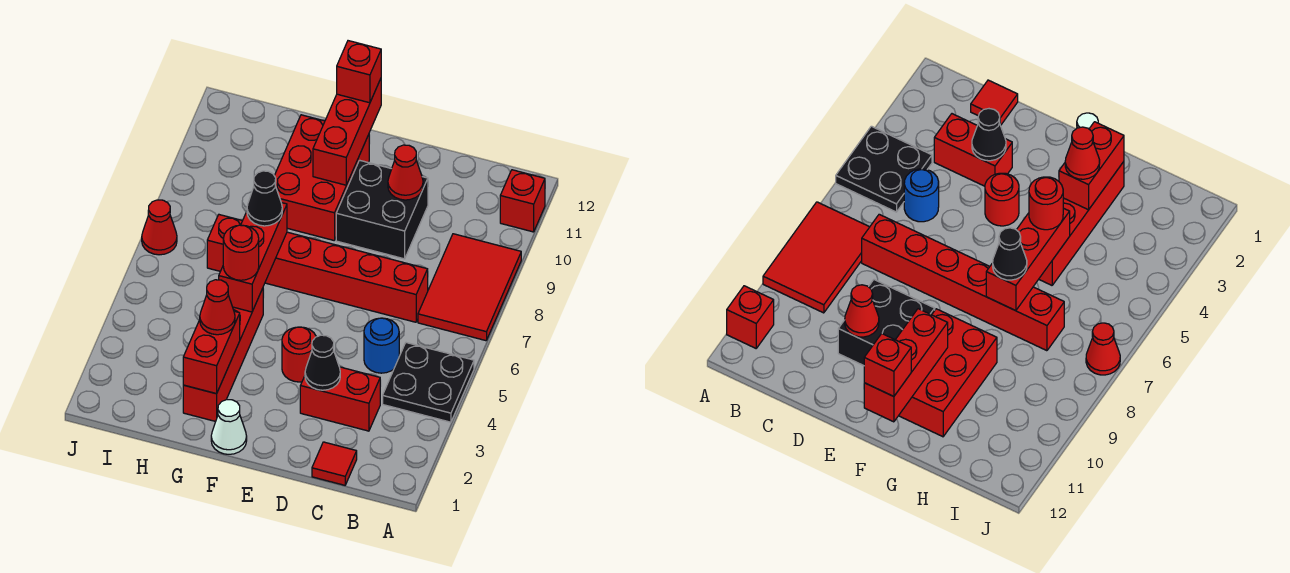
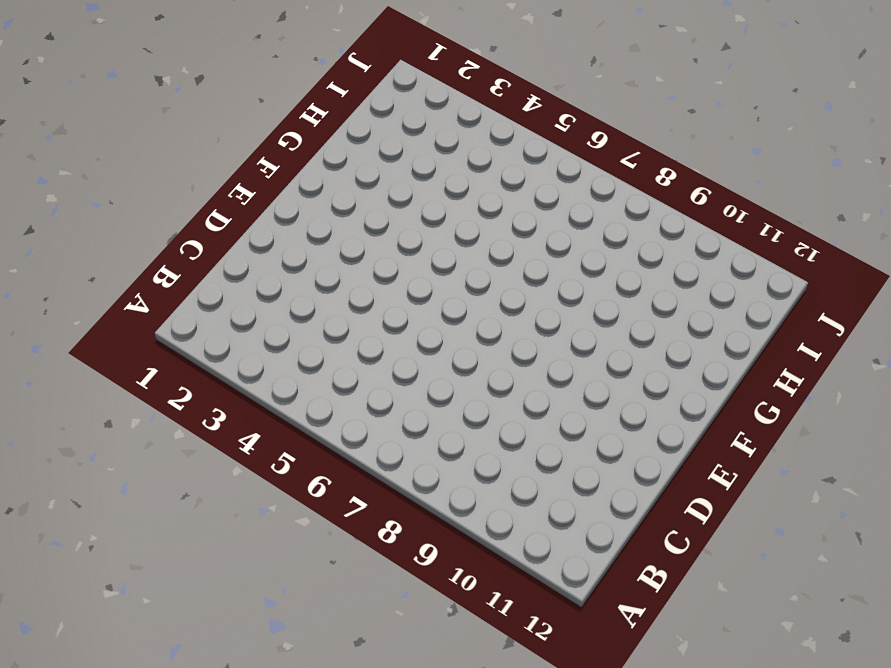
none -> black 2x2 plate [383,343,474,422]
none -> red 2x3 tile [418,234,521,341]
none -> red 1x1 brick [500,170,545,232]

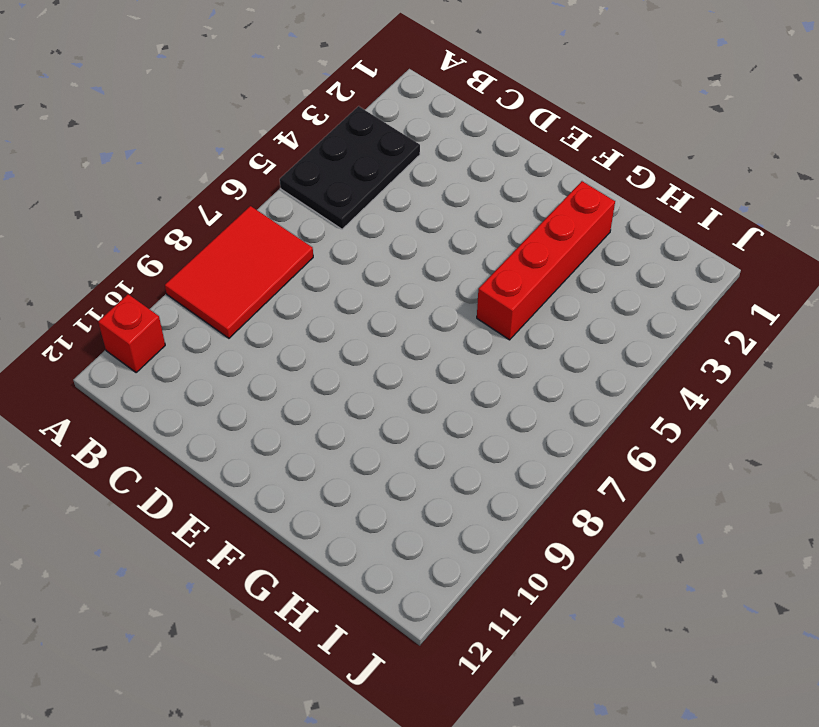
black 2x3 plate [280,106,420,229] -> black 2x2 plate [383,343,474,422]
none -> red 1x1 tile [312,442,357,485]
none -> red 1x2 brick [300,367,380,431]
none -> blue 1x1 round brick [364,318,399,373]

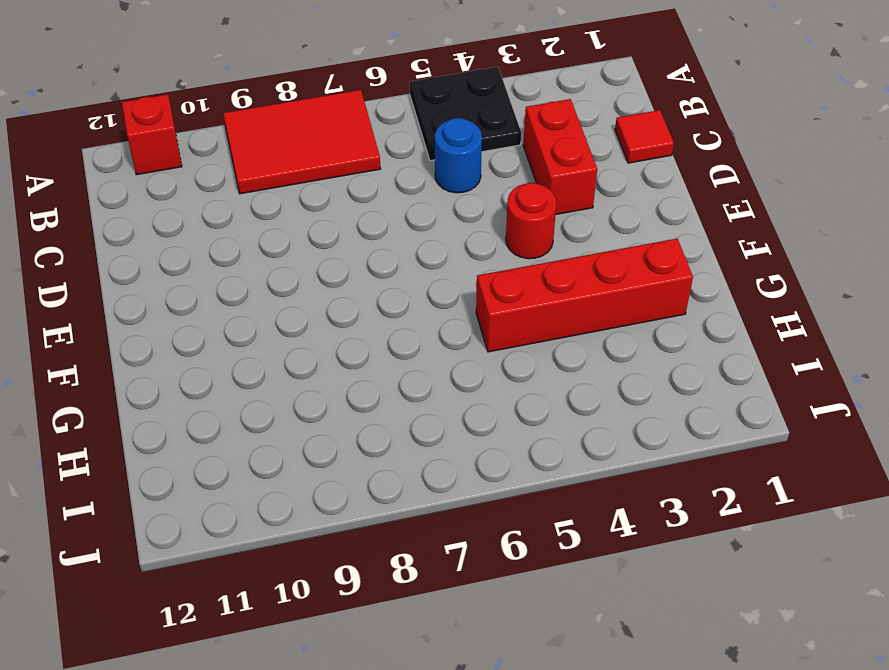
none -> red 1x6 brick [207,215,428,322]
none -> black 2x2 brick [336,160,428,259]
none -> white 1x1 cone [211,400,247,454]

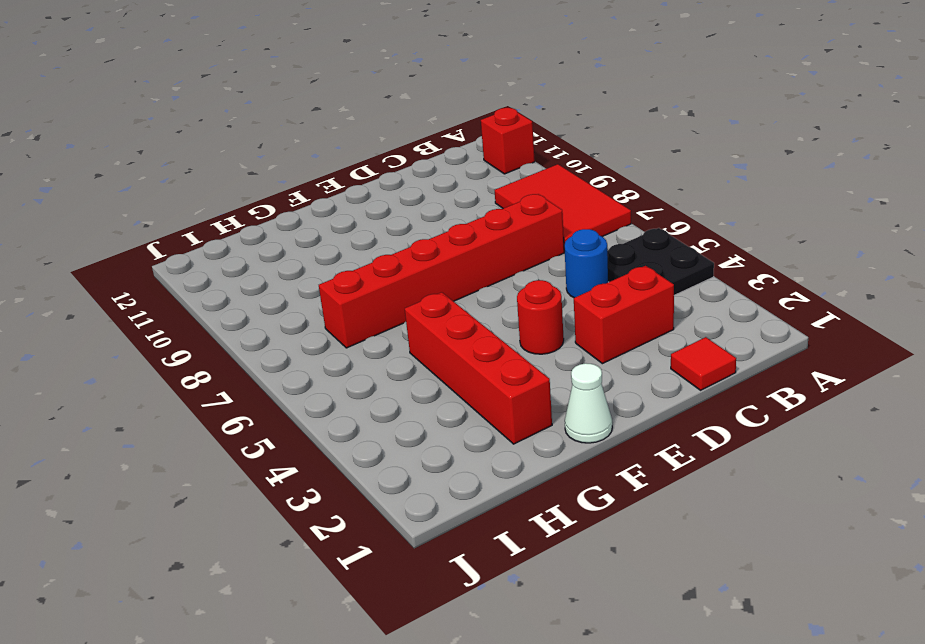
none -> black 2x2 brick [336,160,428,259]
none -> red 2x3 brick [274,115,369,240]
none -> red 1x1 cone [142,200,177,255]

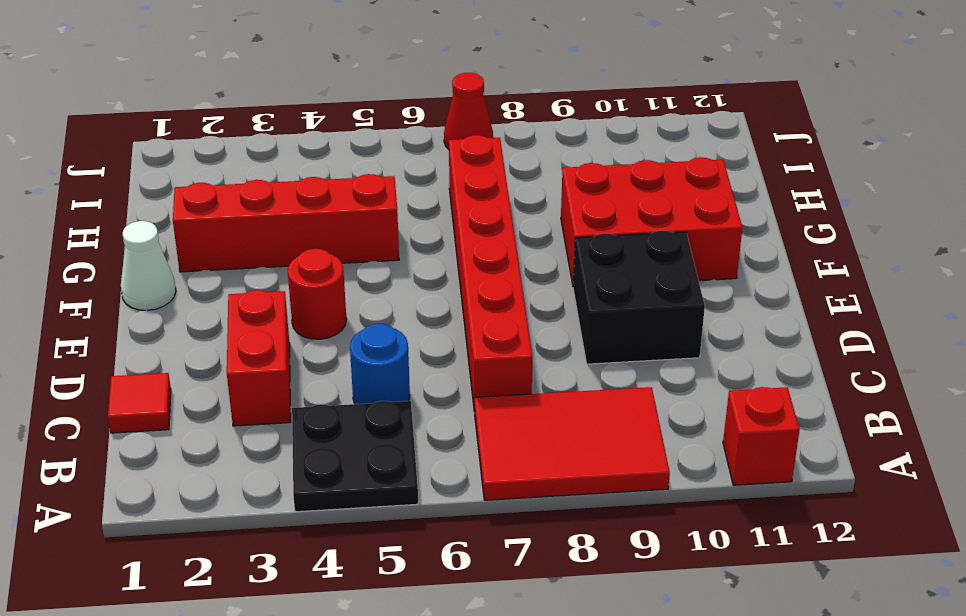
none -> black 1x1 cone [305,335,340,390]
none -> red 1x1 cone [388,145,423,200]
none -> red 1x3 brick [313,79,381,185]

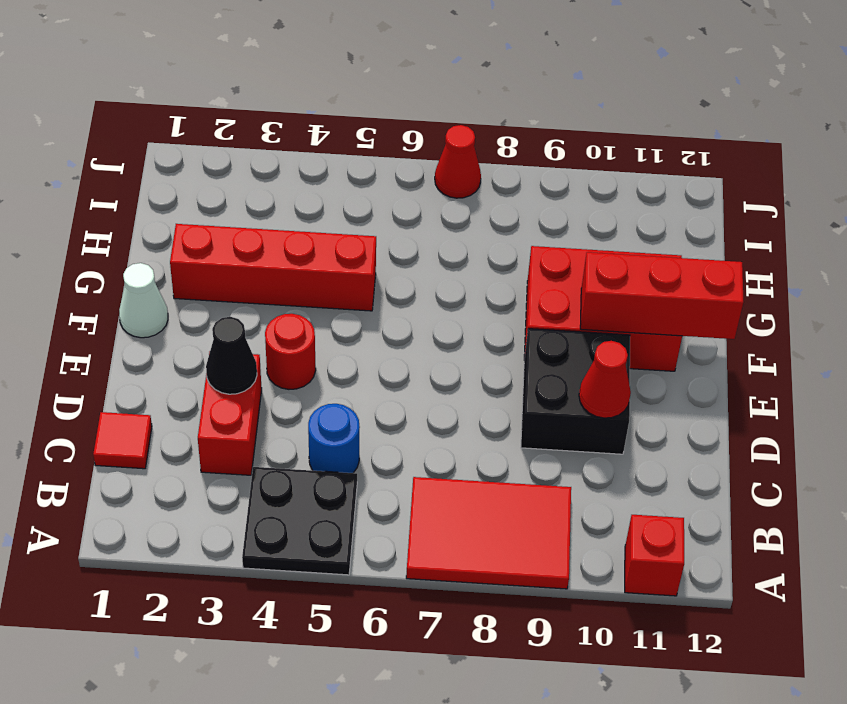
none -> red 1x6 brick [207,215,428,322]
none -> red 1x2 brick [183,311,240,394]
none -> red 1x3 brick [219,203,287,312]

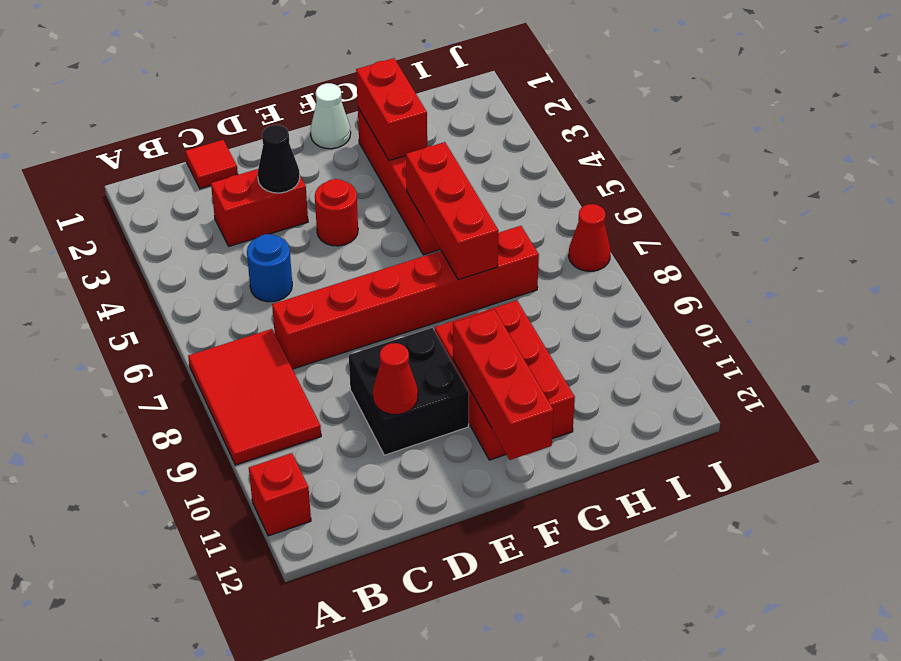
none -> black 2x2 plate [383,343,474,422]
none -> red 1x1 brick [337,41,381,103]
none -> red 1x1 cone [200,280,235,335]

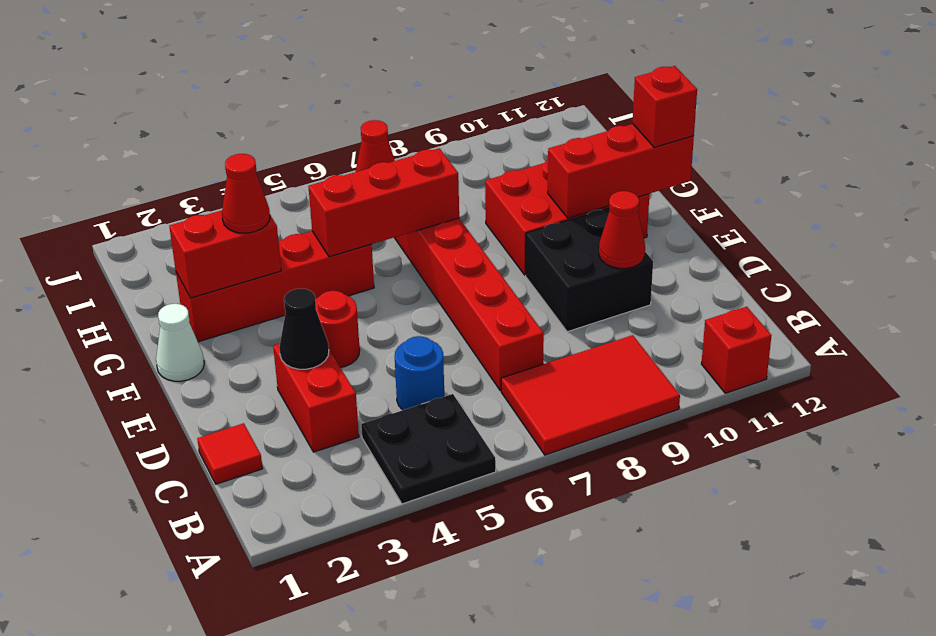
none -> red 1x1 round brick [223,225,259,280]
none -> black 1x1 cone [247,171,282,226]

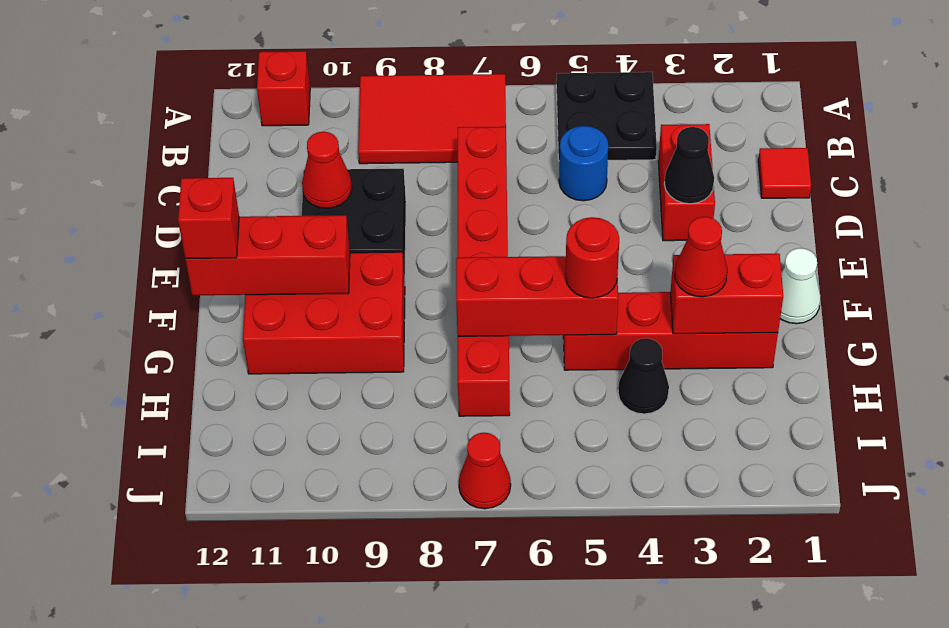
black 1x1 cone [618,338,669,414] -> black 1x1 cone moved to [247,171,282,226]
none -> red 1x1 round brick [282,327,316,382]

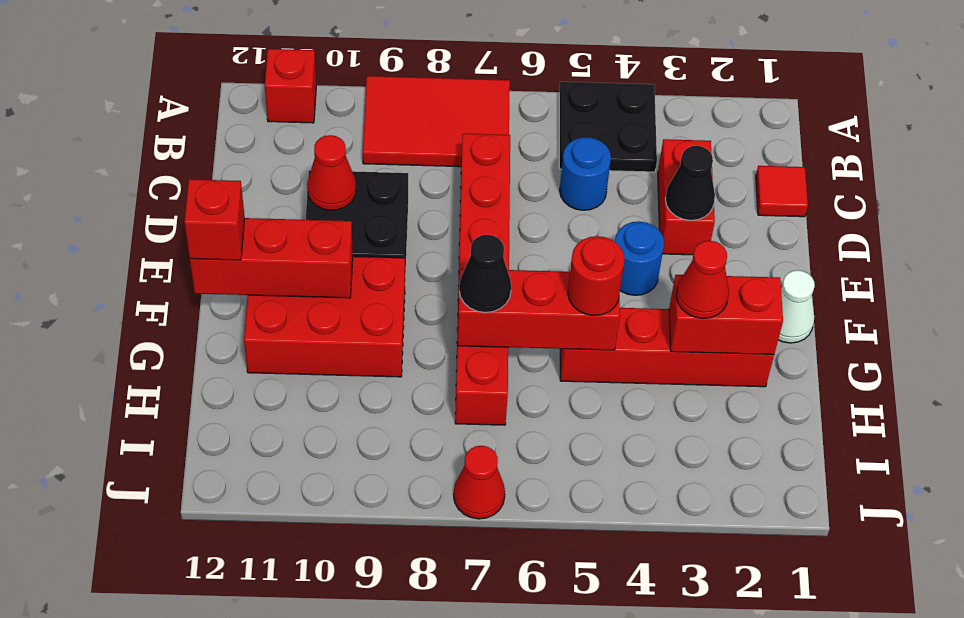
blue 1x1 round brick [615,221,664,295] -> red 1x1 round brick [282,327,316,382]

